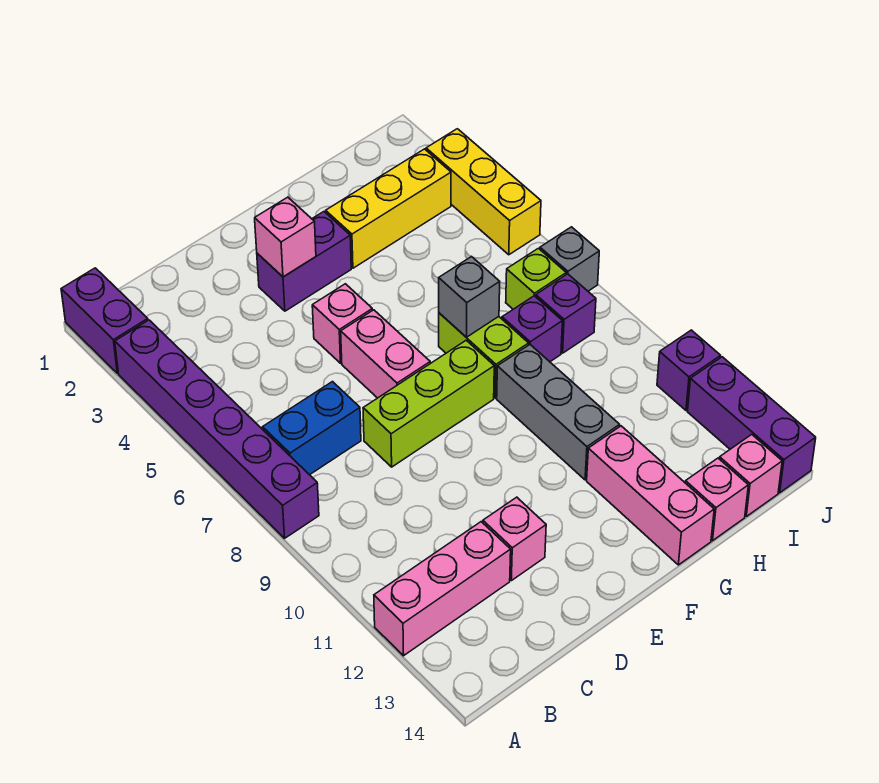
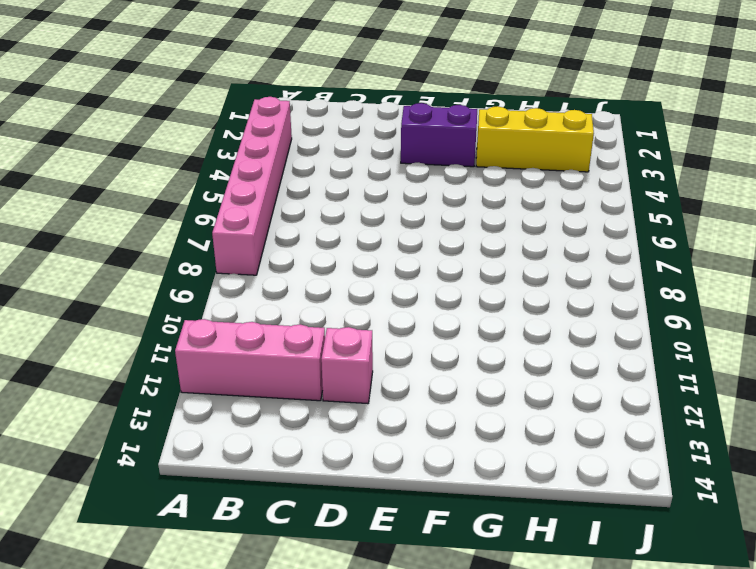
pink 1x6 brick [212,97,292,275] -> purple 1x6 brick [115,320,319,538]
none -> purple 1x2 brick [61,268,148,373]
none -> blue 1x2 brick [263,382,361,475]
none -> lime 1x3 brick [363,340,494,467]

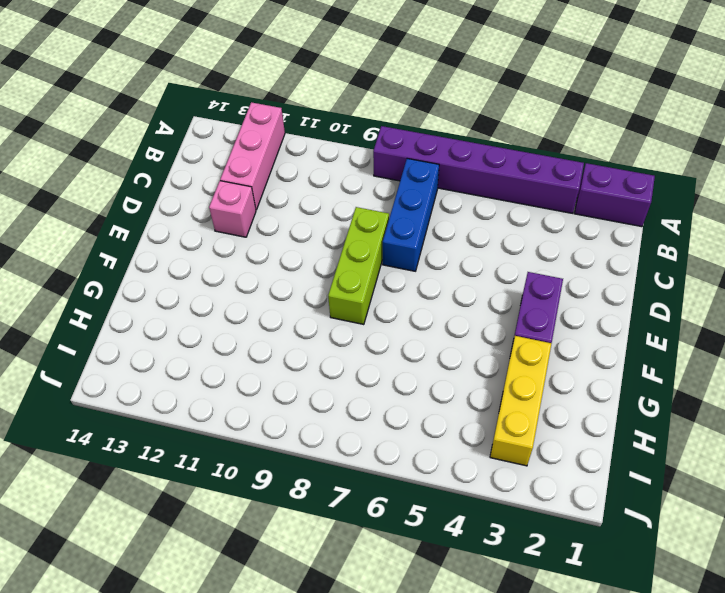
blue 1x3 brick [383,158,439,271] -> blue 1x2 brick [263,382,361,475]
none -> pink 1x1 brick [312,284,372,363]
none -> pink 1x2 brick [341,310,430,398]
none -> lime 1x2 brick [439,313,529,398]

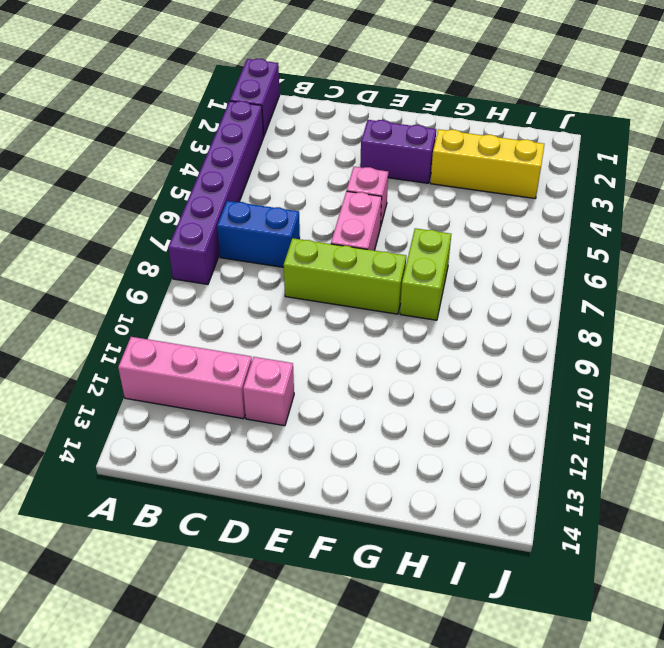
none -> grey 1x3 brick [497,345,620,480]
none -> pink 1x3 brick [587,426,714,565]
none -> purple 1x1 brick [502,296,562,362]

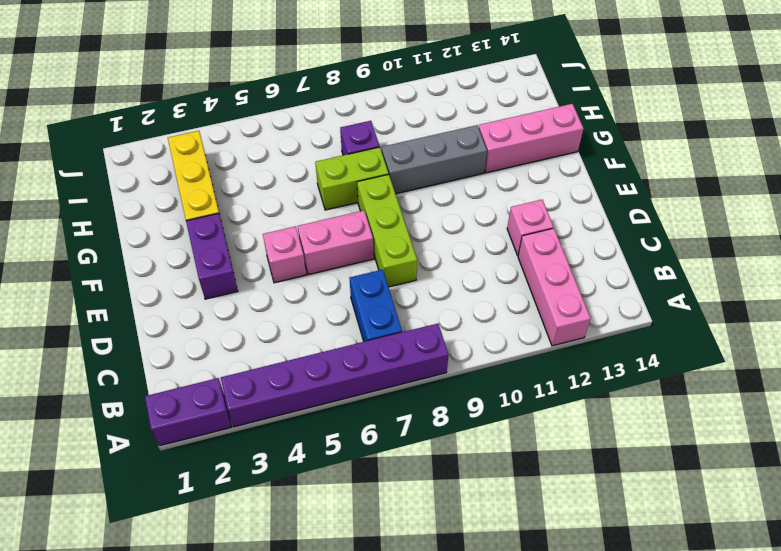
none -> pink 1x1 brick [685,458,748,541]
none -> lime 1x1 brick [506,248,566,309]
none -> purple 1x1 brick [536,274,596,353]

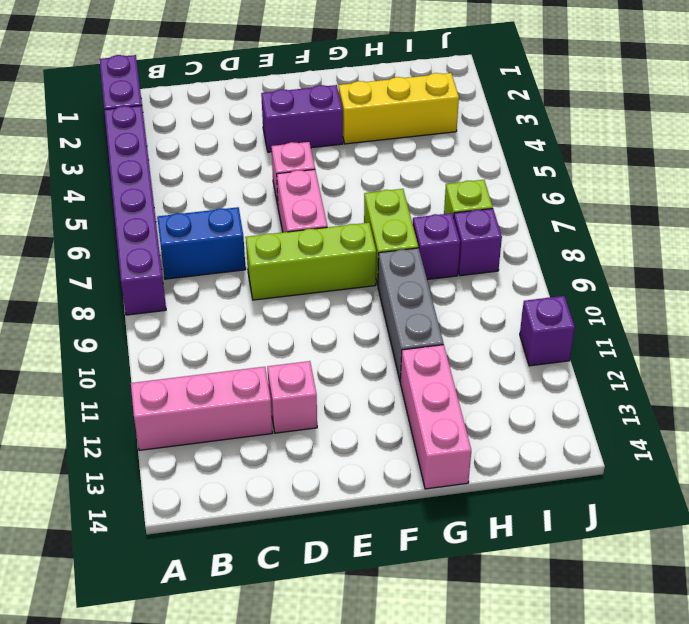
none -> pink 1x1 brick [685,458,748,541]
none -> pink 1x1 brick [719,434,782,516]
none -> yellow 1x3 brick [426,129,541,255]

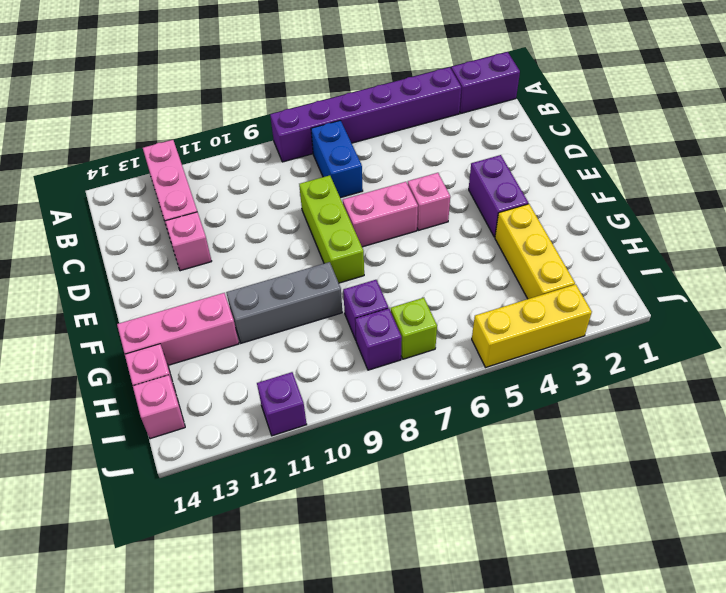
none -> lime 1x2 brick [439,313,529,398]
none -> grey 1x1 brick [540,227,599,291]
none -> purple 1x3 brick [688,357,816,493]

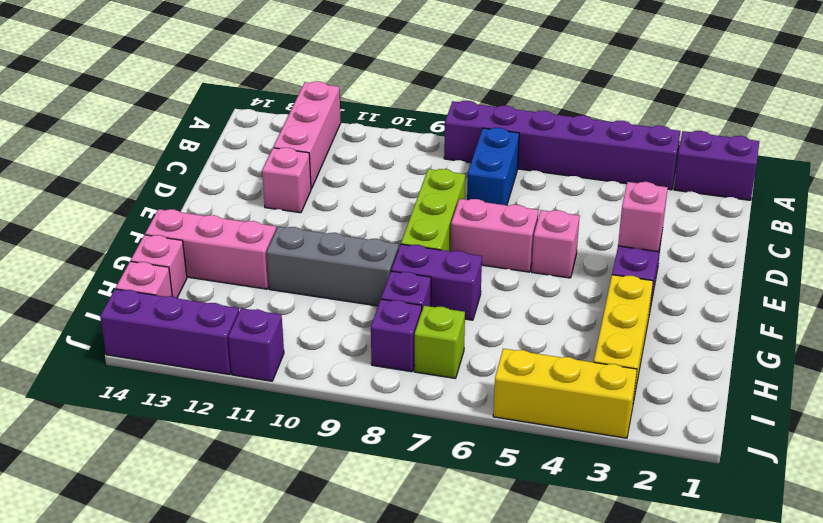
purple 1x2 brick [391,244,482,320] -> lime 1x2 brick [439,313,529,398]
none -> grey 1x1 brick [540,227,599,291]
none -> grey 1x1 brick [439,256,500,337]

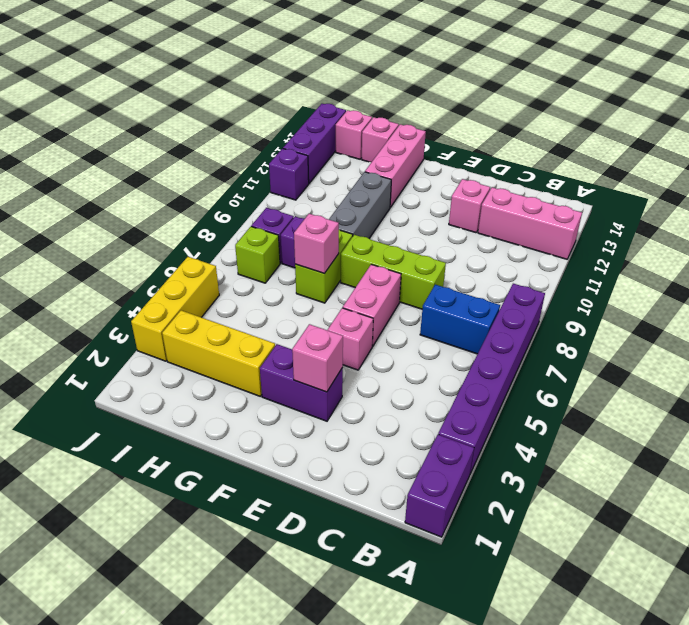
pink 1x1 brick [294,214,339,274] -> grey 1x1 brick [439,256,500,337]
none -> grey 1x1 brick [540,227,599,291]

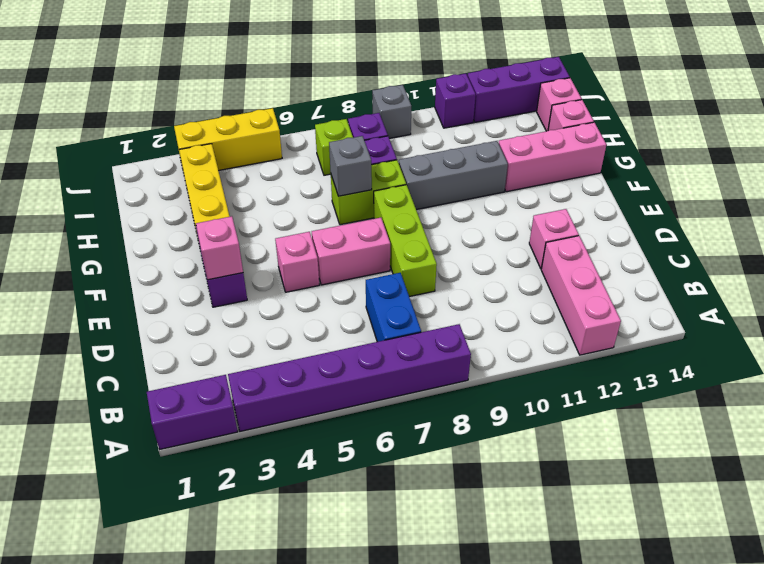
grey 1x1 brick [372,85,411,139] -> grey 1x1 brick moved to [540,227,599,291]

